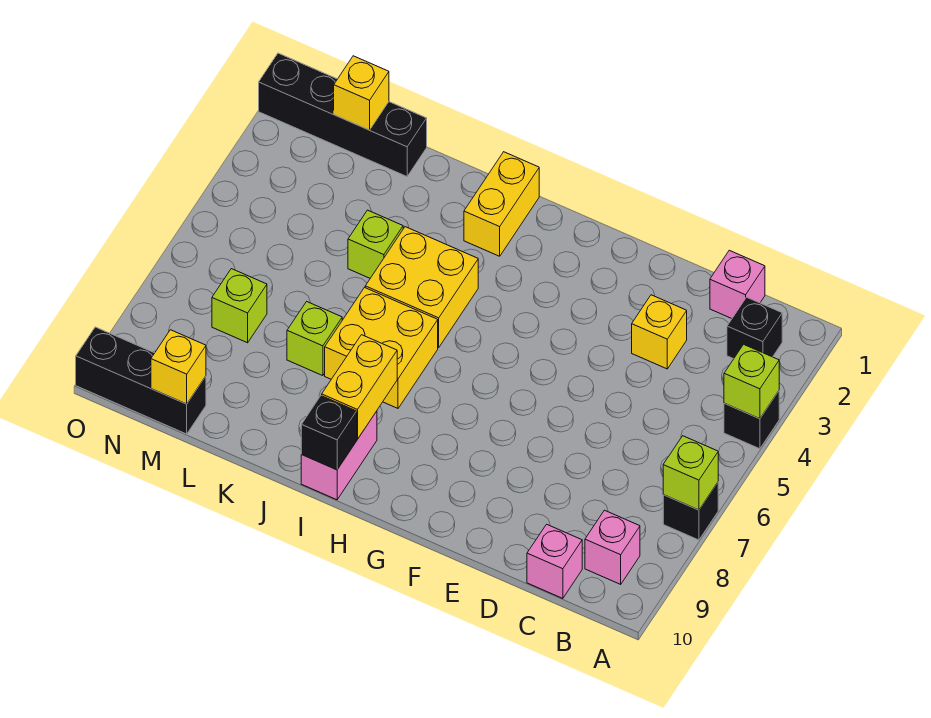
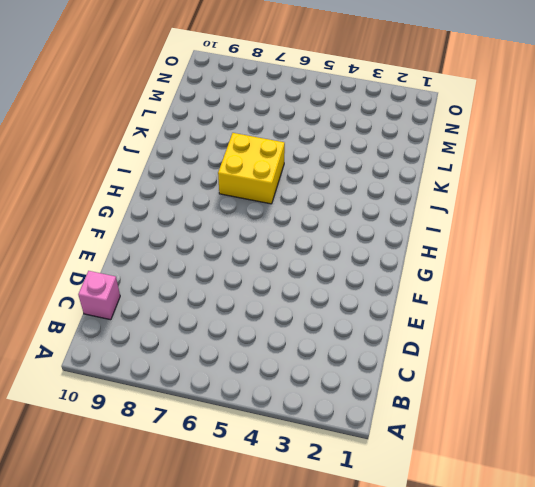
none -> black 1x1 brick [724,391,779,449]
none -> black 1x1 brick [663,482,718,540]
none -> black 1x1 brick [727,297,782,359]

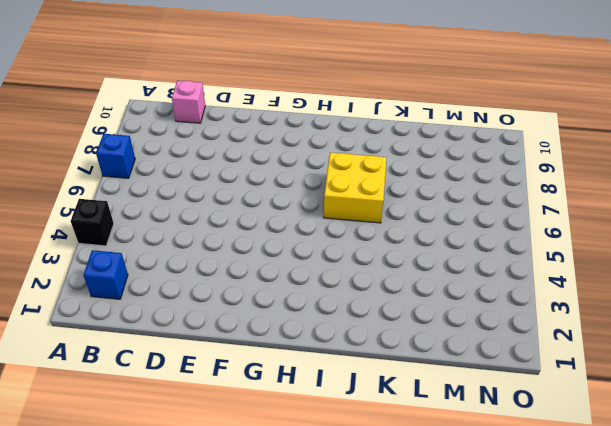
blue 1x1 brick [96,134,135,178] -> black 1x1 brick [663,482,718,540]
blue 1x1 brick [83,250,128,299] -> black 1x1 brick [727,297,782,359]
none -> pink 1x1 brick [585,510,640,584]
none -> pink 1x1 brick [710,250,765,319]
none -> yellow 1x1 brick [632,295,687,369]

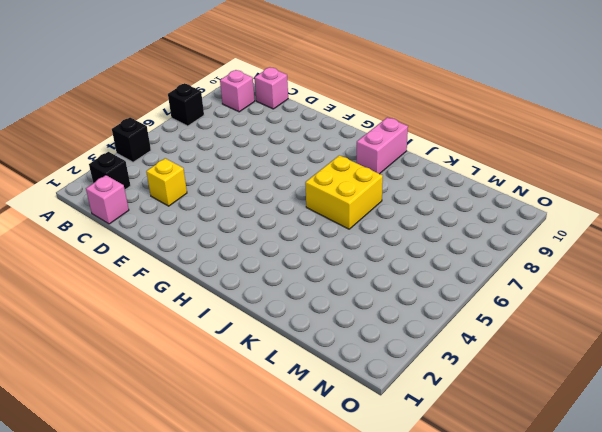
none -> yellow 1x2 brick [464,152,539,256]
none -> yellow 2x2 brick [365,227,478,348]
none -> lime 1x1 brick [348,210,403,278]

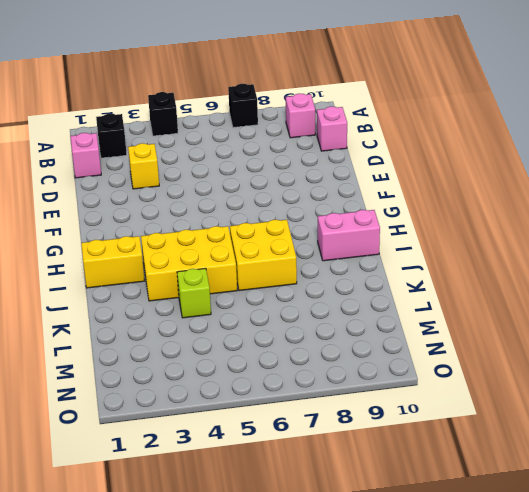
yellow 2x3 brick [141,226,237,301] -> yellow 2x2 brick [365,227,478,348]
none -> lime 1x1 brick [287,302,342,376]
none -> black 1x4 brick [259,53,427,176]
none -> lime 1x1 brick [212,269,267,343]

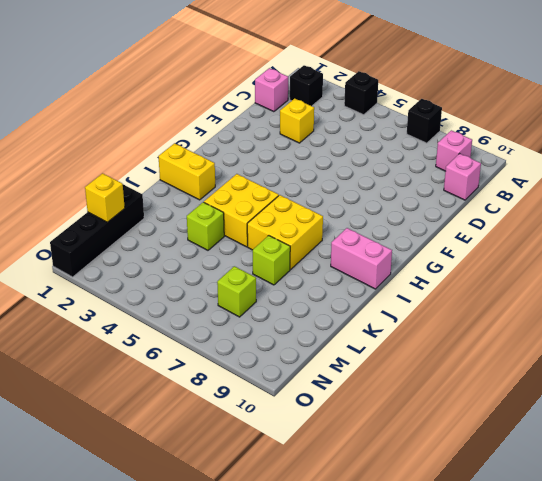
none -> black 1x3 brick [76,327,206,434]
none -> lime 1x1 brick [724,344,779,419]
none -> lime 1x1 brick [663,436,718,510]

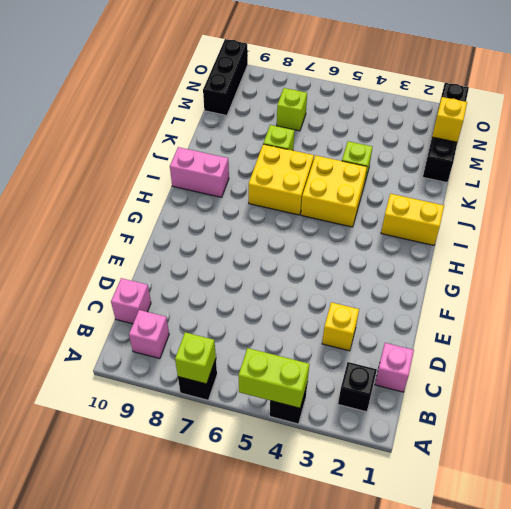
lime 1x2 brick [238,348,309,408] -> lime 1x1 brick [724,344,779,419]
none -> yellow 1x2 brick [322,335,397,439]
none -> black 1x1 brick [301,396,357,470]
none -> yellow 1x1 brick [151,330,206,404]

